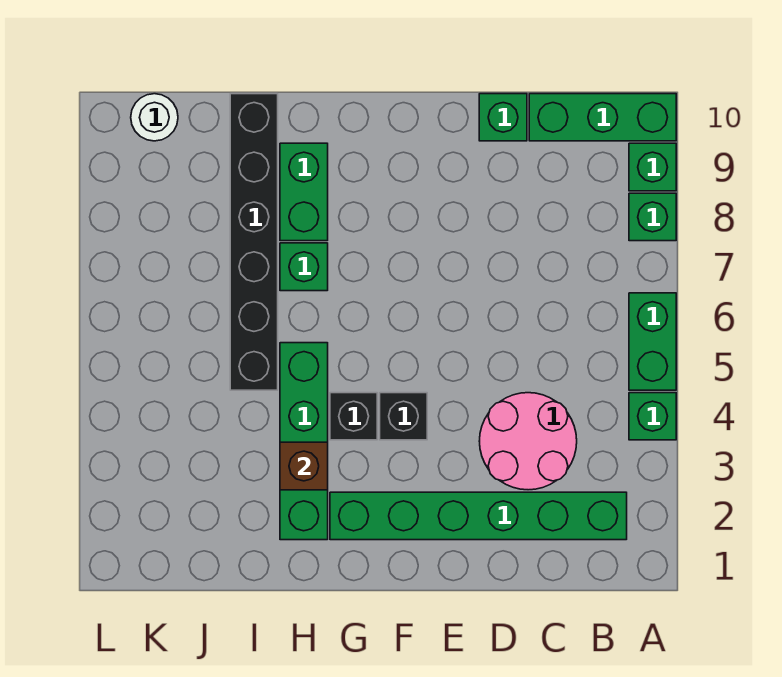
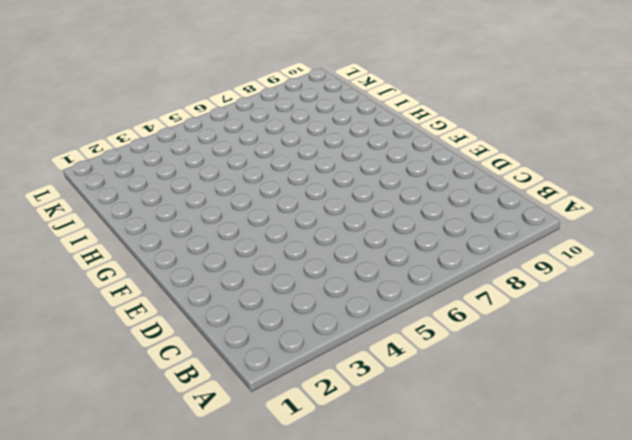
none -> green 1x1 brick [629,393,676,440]
none -> green 1x2 brick [629,293,676,390]
none -> green 1x1 brick [629,193,676,241]

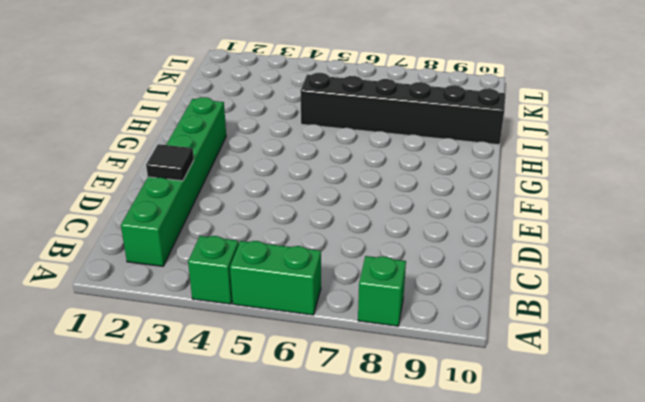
black 1x1 tile [146,144,194,181] -> none
none -> green 1x1 brick [629,143,676,191]
none -> green 1x3 brick [529,94,676,141]
none -> pink 2x2 round brick [479,393,577,490]

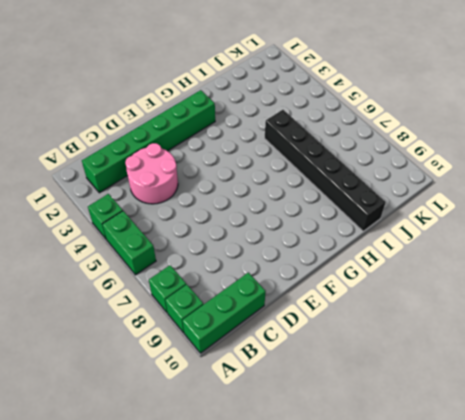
none -> green 1x1 brick [479,94,527,141]
none -> black 1x1 brick [380,393,427,440]
none -> black 1x1 brick [330,393,377,440]

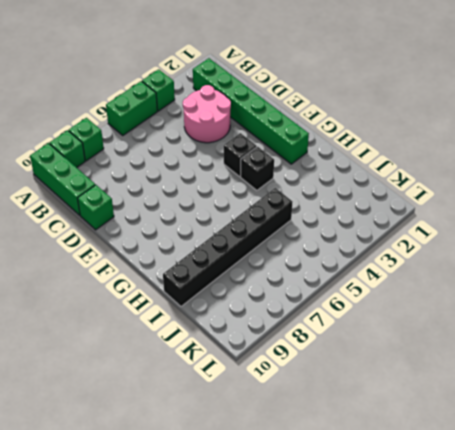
none -> green 1x4 brick [280,343,328,540]
none -> green 1x1 brick [280,243,328,291]
none -> green 1x2 brick [280,143,328,241]

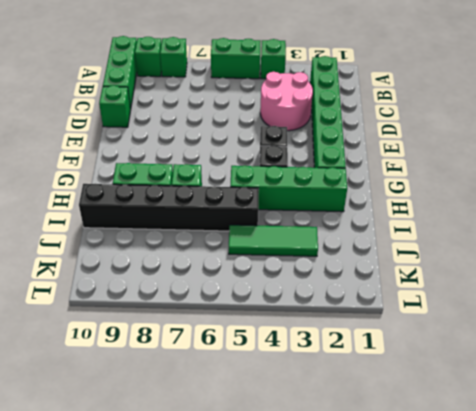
green 1x3 tile [229,225,318,256] -> none
none -> white 1x1 round brick [131,94,178,141]
none -> brown 1x1 brick [280,442,328,490]

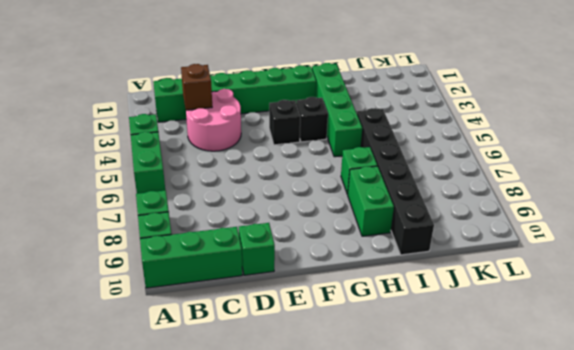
brown 1x1 brick [181,64,212,110] -> brown 1x1 brick moved to [280,442,328,490]
none -> white 1x1 round brick [131,94,178,141]

